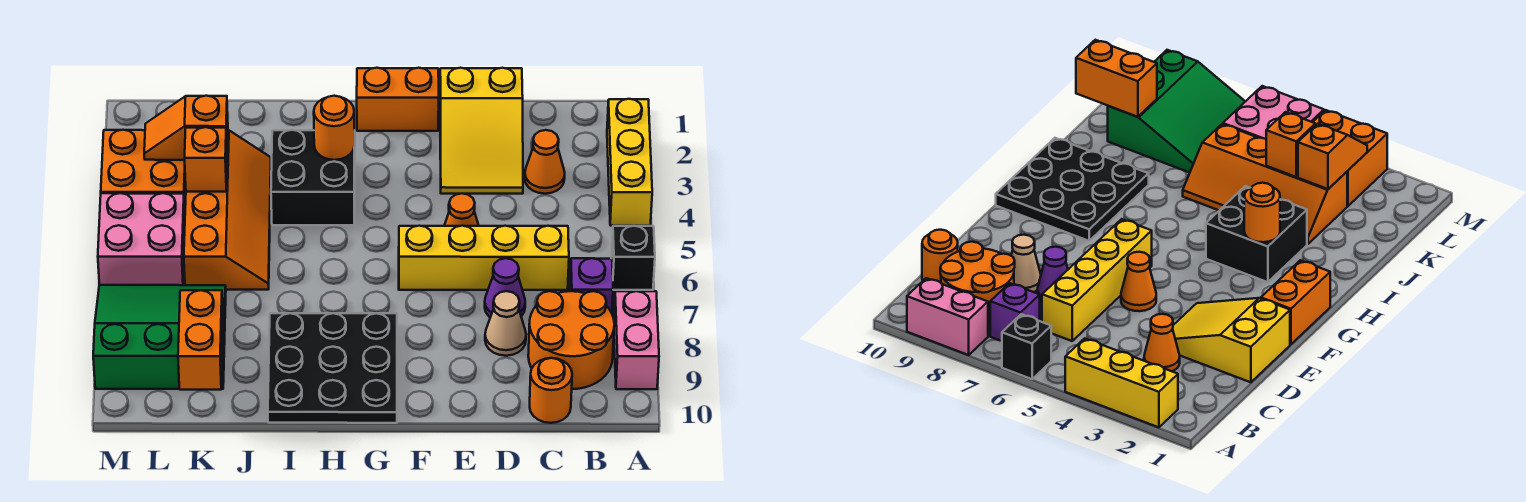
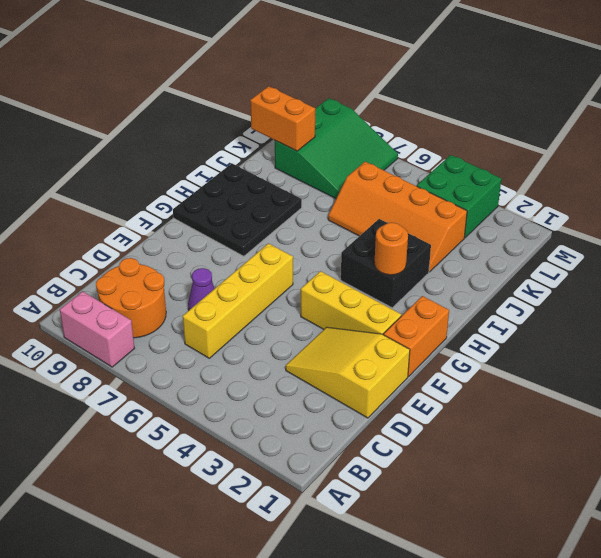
yellow 1x3 brick [301,271,401,334] -> yellow 1x3 brick moved to [607,99,652,226]
green 2x2 brick [417,155,501,238] -> orange 2x2 brick [101,130,186,209]
none -> black 1x1 brick [611,226,655,290]
none -> purple 1x1 brick [570,258,613,313]
none -> orange 1x1 cone [525,130,565,194]

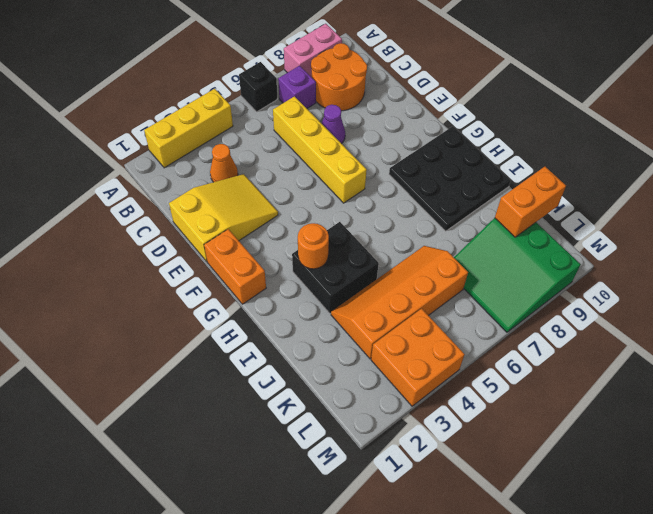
none -> orange 1x1 round brick [530,358,572,423]
none -> tan 1x1 cone [485,291,526,356]
none -> orange 1x1 cone [444,194,479,226]

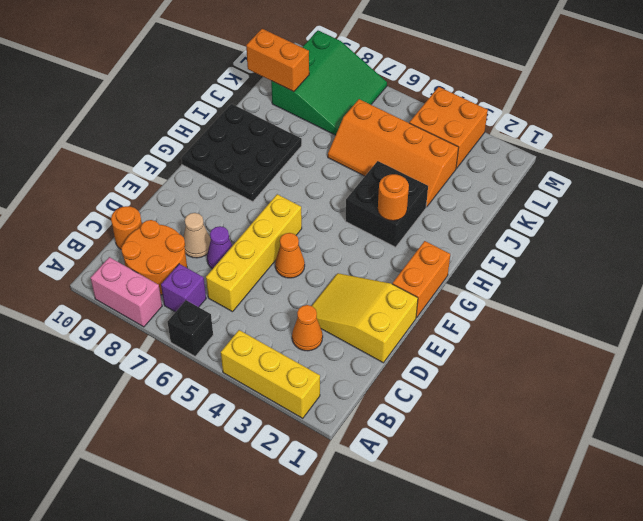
none -> pink 2x2 brick [98,193,185,285]
none -> orange 1x2 slope [144,96,228,160]
none -> orange 1x1 brick [185,127,227,192]

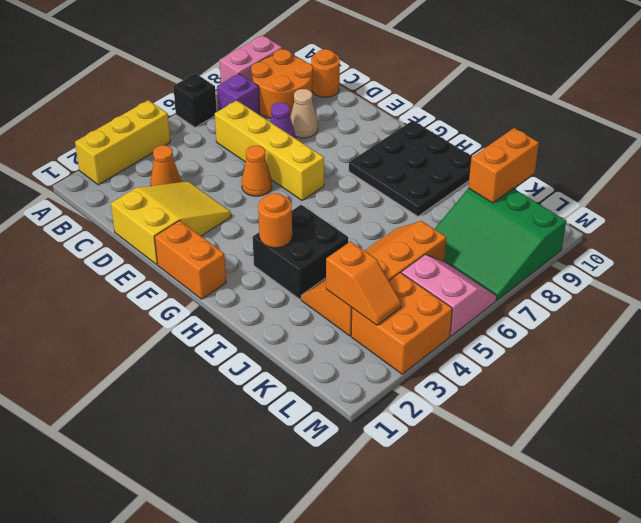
pink 2x2 slope [401,255,497,336] -> pink 2x2 brick [98,193,185,285]
none -> orange 1x1 brick [185,127,227,192]

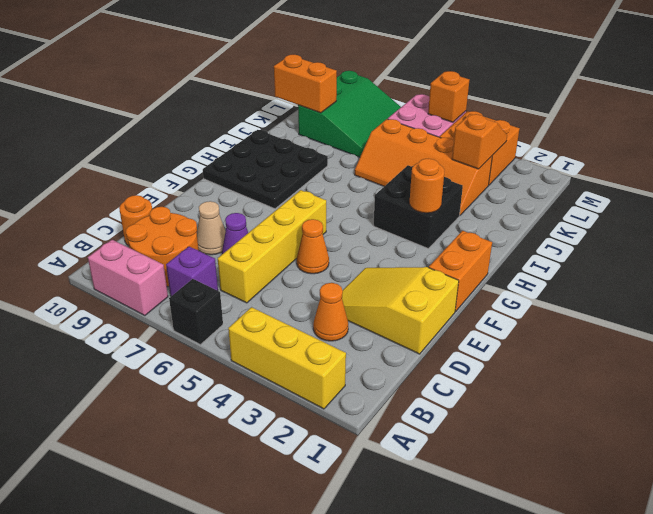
orange 1x1 brick [428,71,469,122] -> orange 1x1 brick moved to [185,127,227,192]

